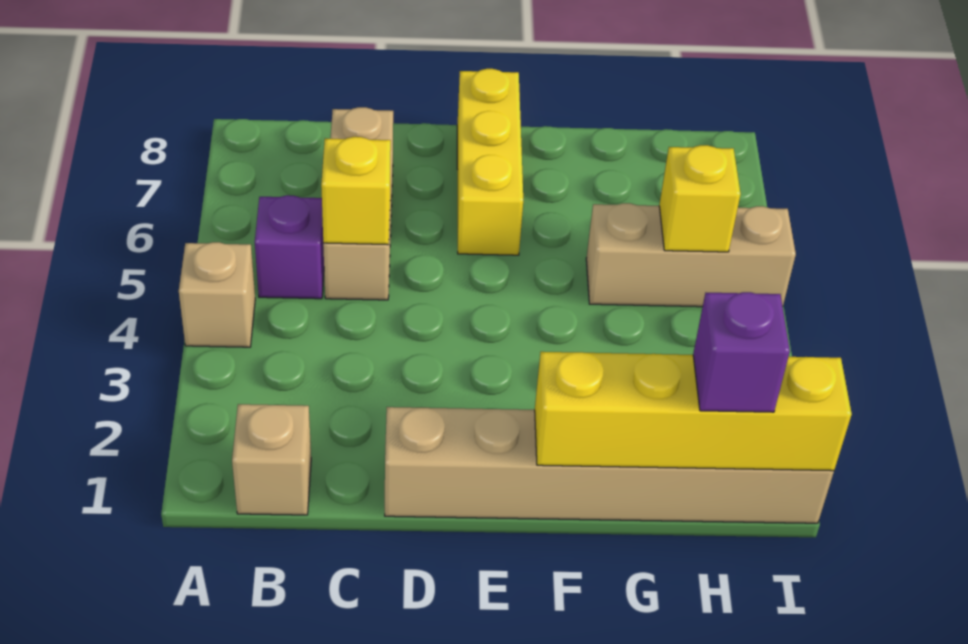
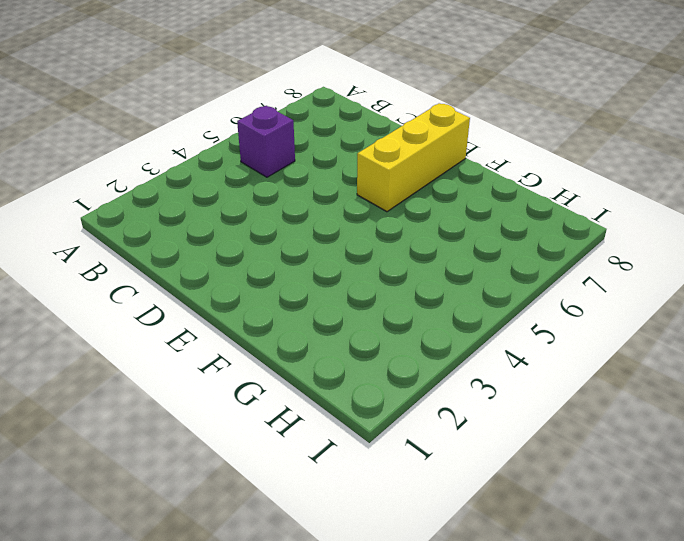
none -> tan 1x1 brick [179,242,255,347]
none -> tan 1x1 brick [232,404,311,515]

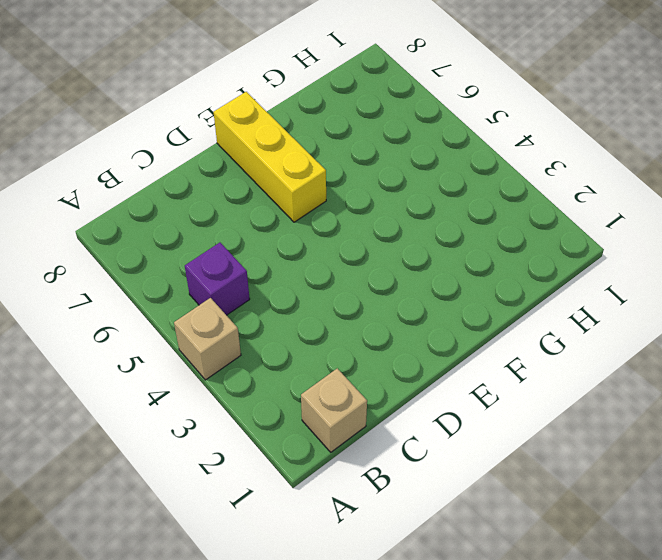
none -> tan 1x3 brick [323,107,393,300]
none -> tan 1x6 brick [385,407,834,523]

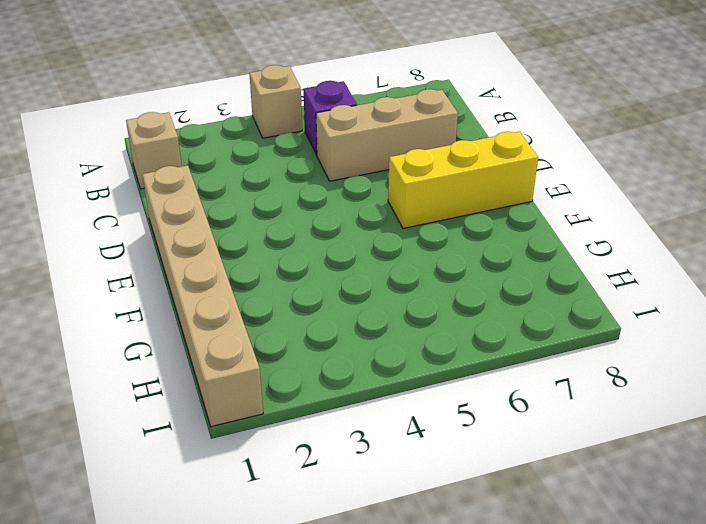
none -> tan 1x3 brick [586,203,796,307]
none -> yellow 1x1 brick [321,137,391,245]

